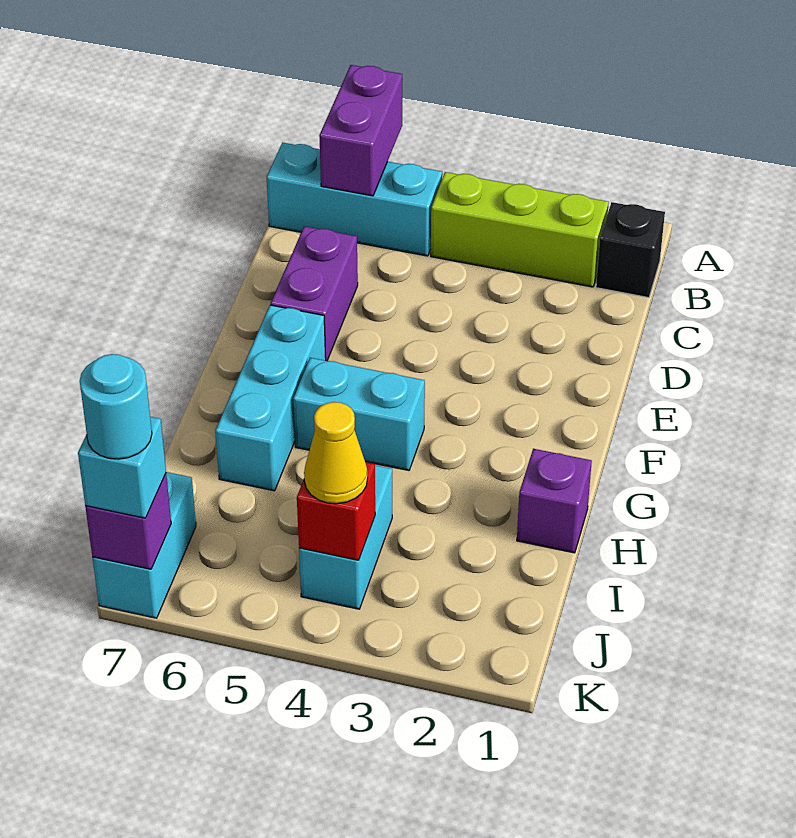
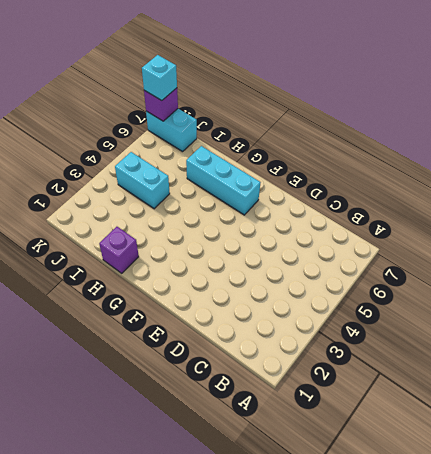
none -> black 1x1 brick [596,202,665,298]
none -> lime 1x3 brick [431,172,609,287]
none -> cyan 1x3 brick [267,143,442,256]

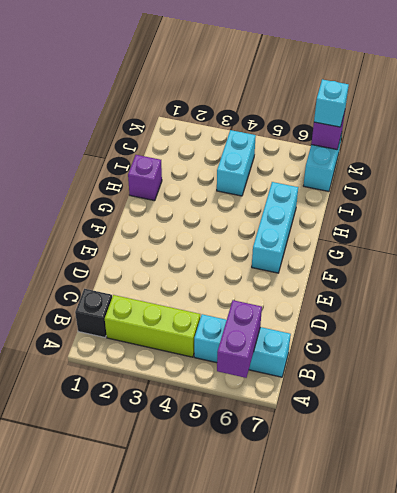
none -> purple 1x2 brick [271,226,358,361]
none -> cyan 1x2 brick [293,358,425,470]
none -> red 1x1 brick [297,462,375,560]

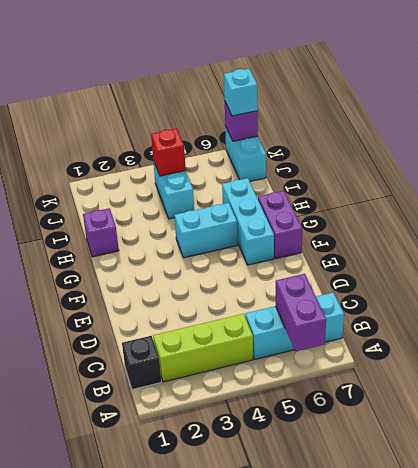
purple 1x2 brick [258,191,302,259] -> purple 1x2 brick moved to [271,226,358,361]
none -> yellow 1x1 cone [304,402,368,504]
none -> cyan 1x1 round brick [80,354,152,459]

